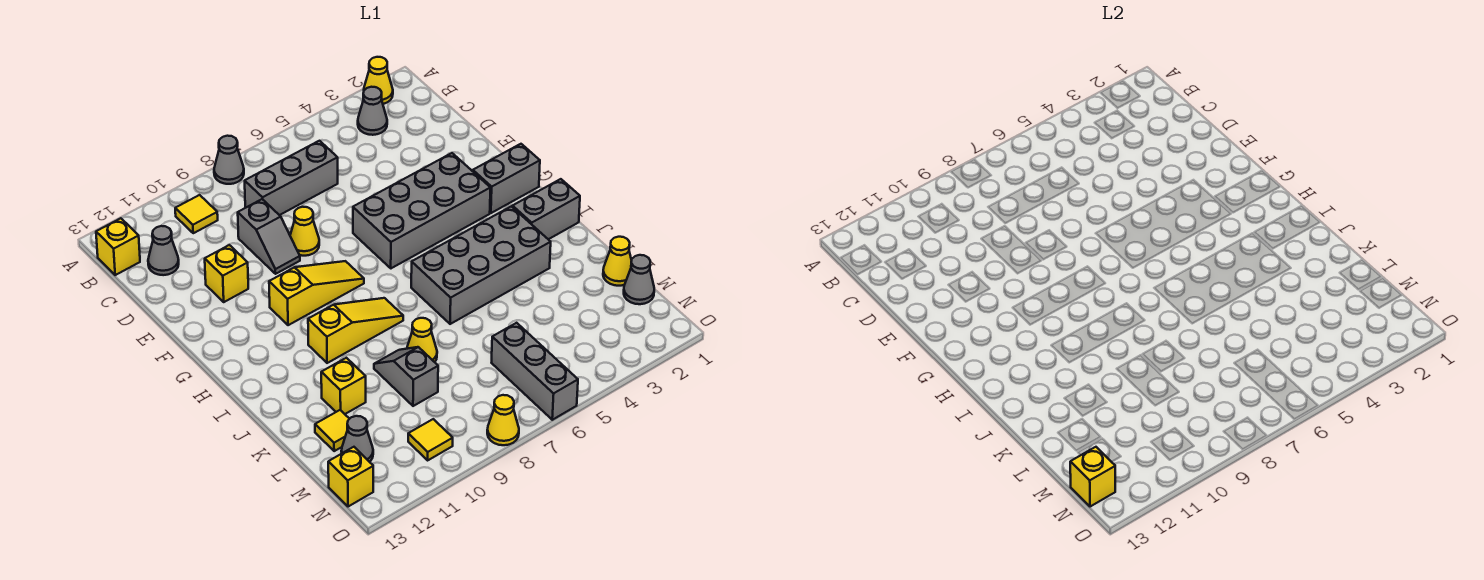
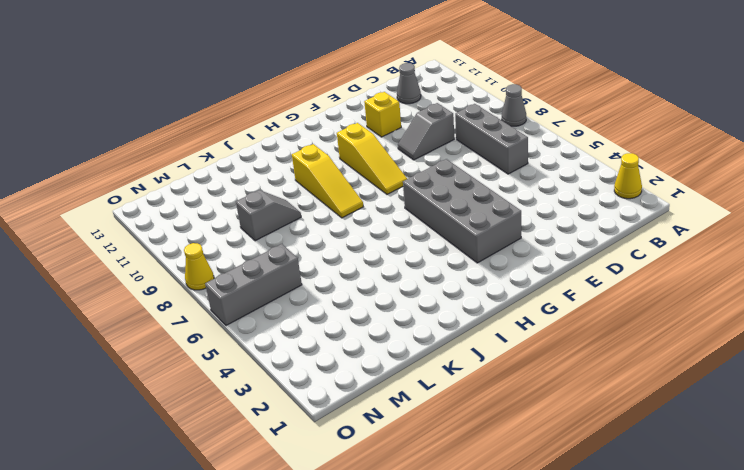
none -> grey 1x1 cone [358,87,387,135]
none -> yellow 1x1 tile [175,195,218,233]
none -> yellow 1x1 brick [96,218,140,275]

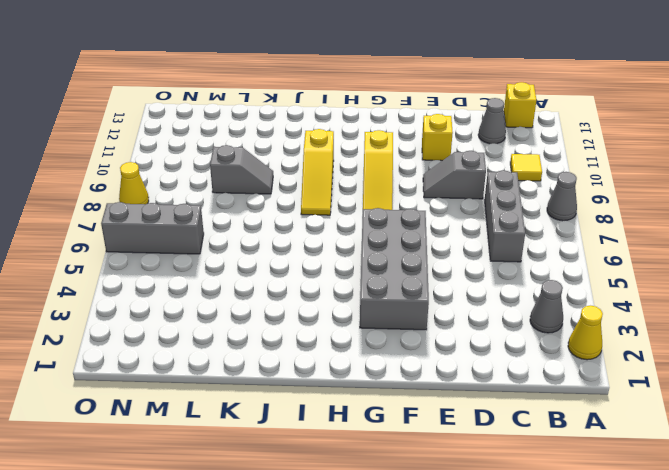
none -> yellow 1x1 cone [290,207,319,256]
none -> grey 1x2 brick [473,144,540,213]
none -> grey 1x2 brick [513,179,580,239]

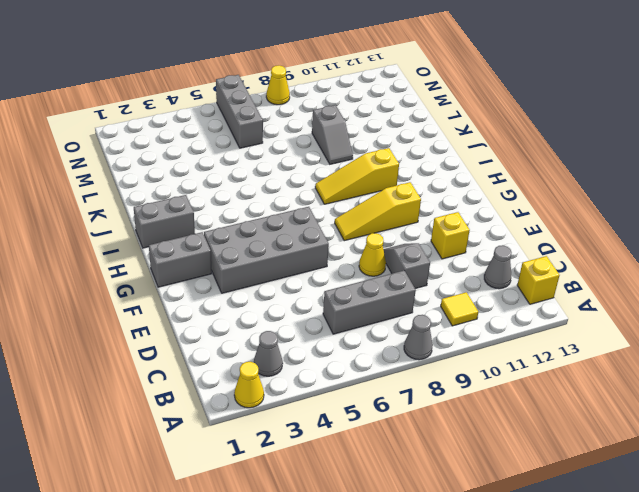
none -> grey 2x4 brick [411,206,551,324]
none -> yellow 1x1 cone [407,318,437,362]
none -> yellow 1x1 brick [321,358,366,414]

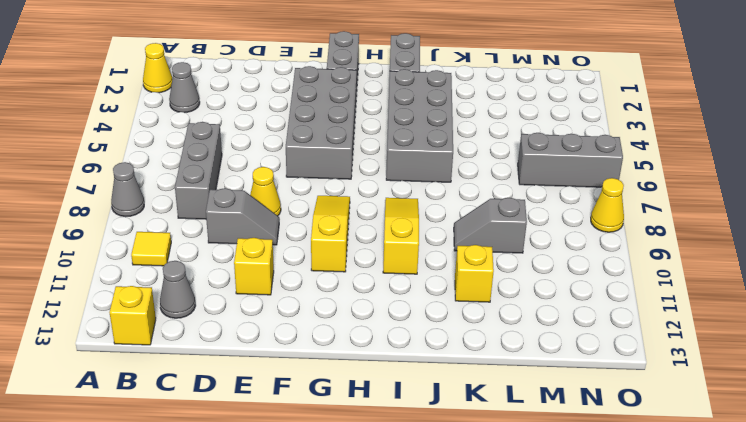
none -> yellow 1x1 cone [407,318,437,362]
none -> yellow 1x1 cone [603,237,632,286]
none -> yellow 1x1 tile [315,410,349,451]

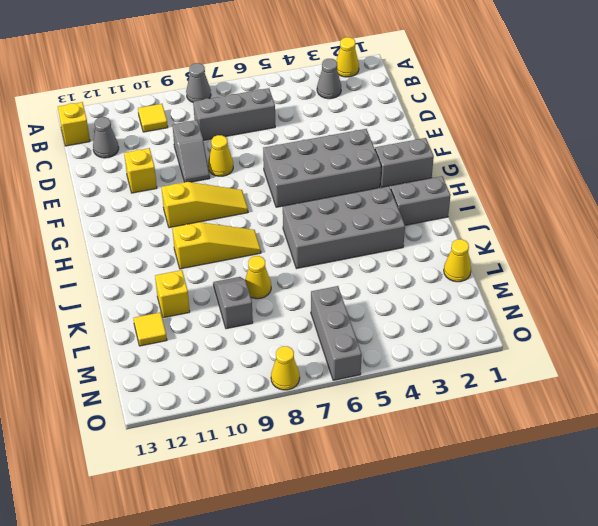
none -> grey 1x1 cone [624,255,654,304]
none -> grey 1x1 cone [341,416,373,462]
none -> yellow 1x1 tile [408,419,453,460]

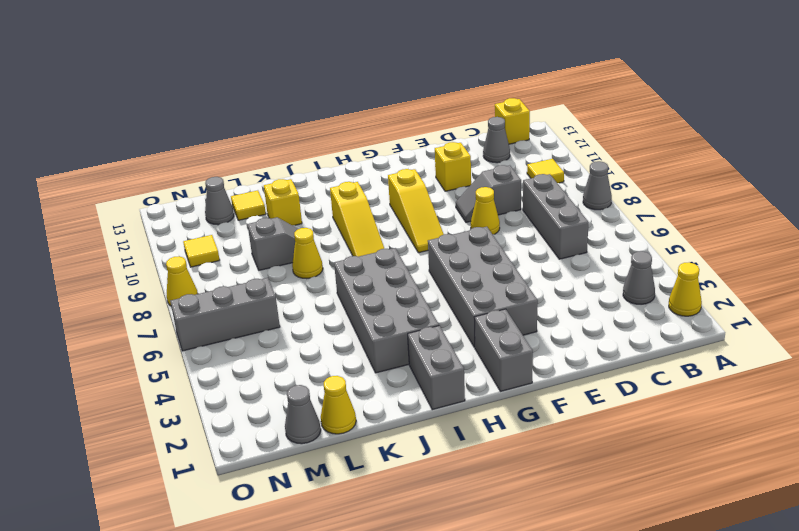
none -> yellow 1x1 brick [328,447,373,507]
none -> yellow 1x1 brick [1070,447,1115,507]

